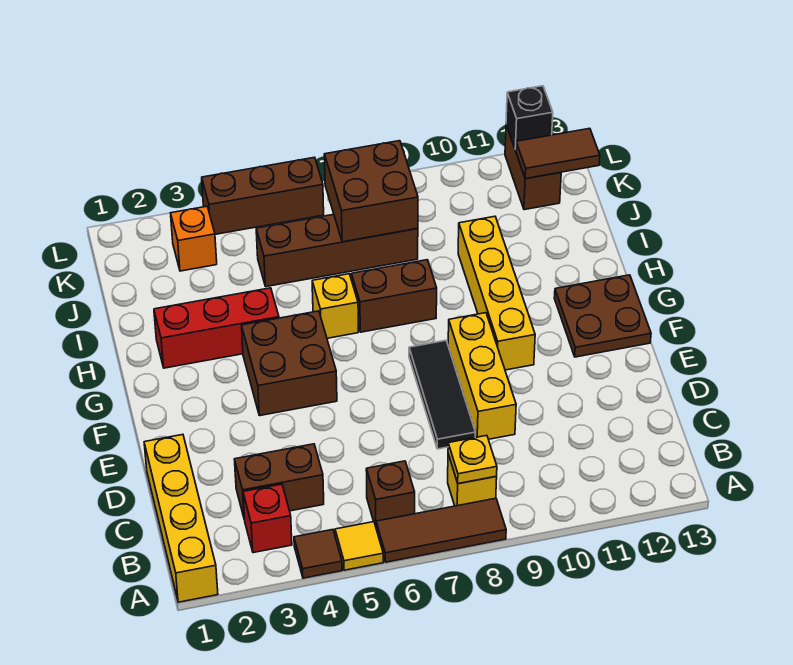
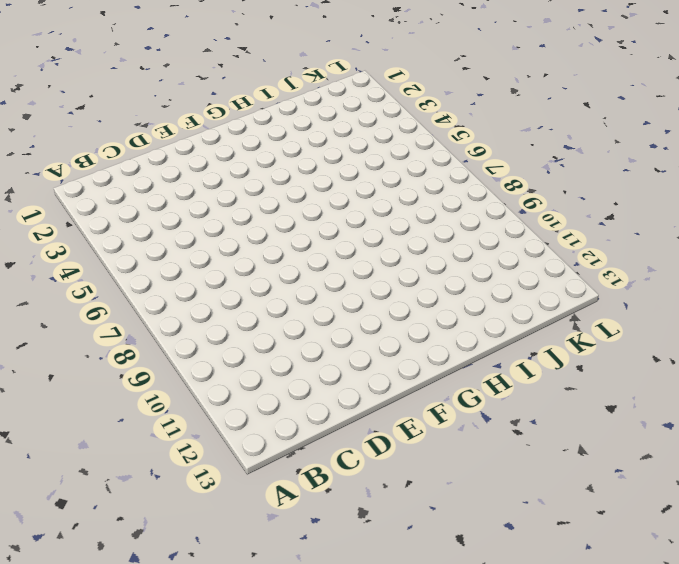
none -> yellow 1x4 brick [144,435,218,602]
none -> brown 1x1 tile [294,530,342,578]
none -> yellow 1x1 tile [335,522,383,570]

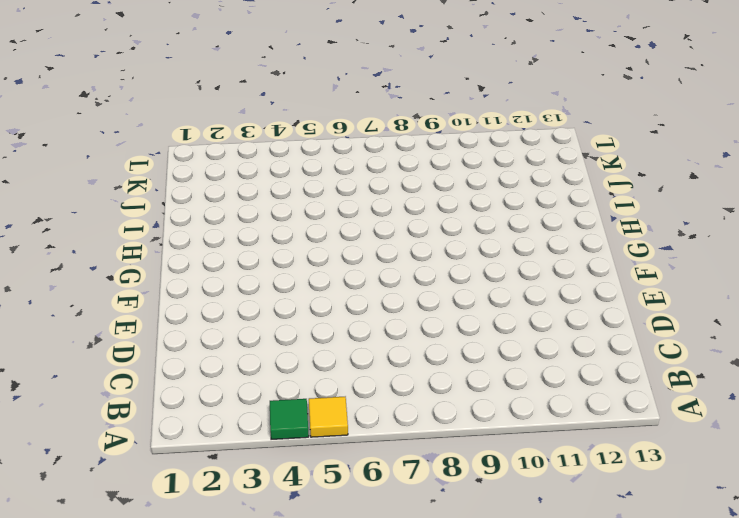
green 1x1 tile [270,399,309,439] -> brown 1x1 tile [294,530,342,578]
none -> yellow 1x4 brick [144,435,218,602]
none -> brown 1x3 tile [376,498,506,562]
none -> red 1x1 brick [243,484,292,553]

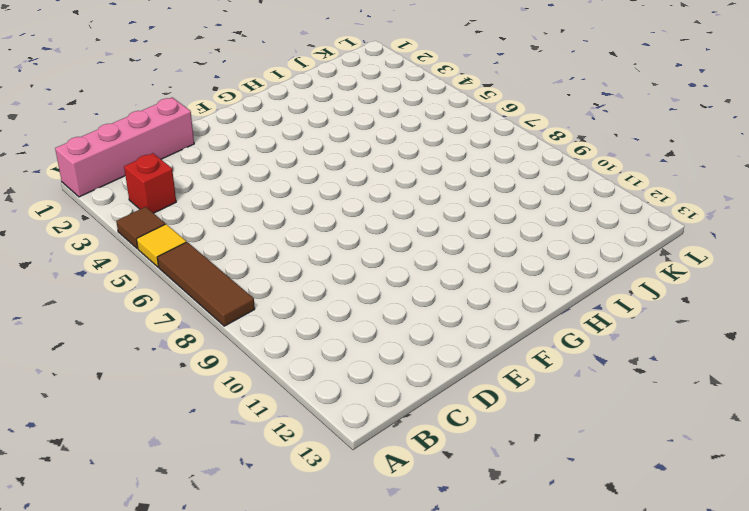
pink 1x4 brick [55,97,194,197] -> yellow 1x4 brick [144,435,218,602]
none -> brown 1x1 brick [366,461,415,526]
none -> yellow 1x1 brick [448,454,497,506]
none -> brown 1x2 brick [234,444,324,517]

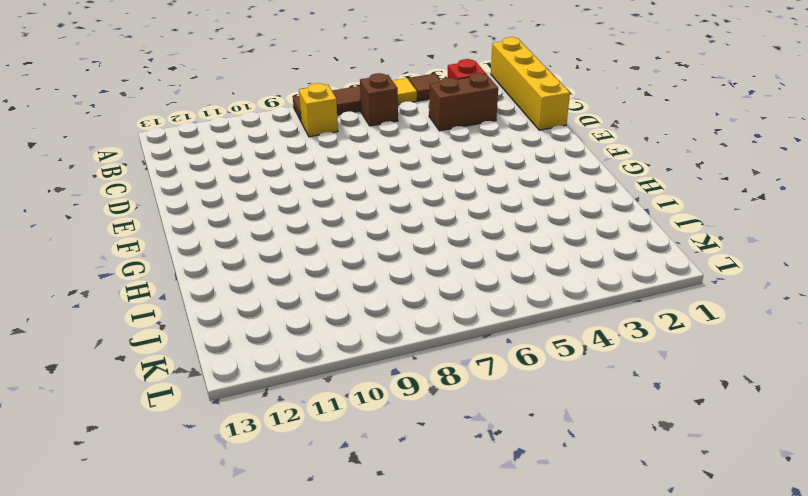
none -> black 1x3 tile [409,341,475,449]
none -> yellow 1x3 brick [448,313,516,439]
none -> brown 2x2 brick [242,311,337,416]

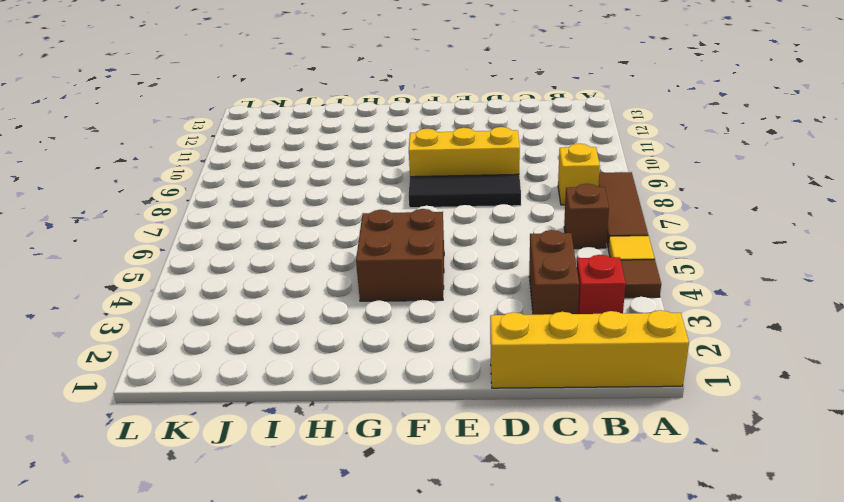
none -> yellow 1x4 brick [458,216,535,370]
none -> brown 2x2 plate [554,275,651,357]
none -> red 1x3 brick [154,288,279,368]

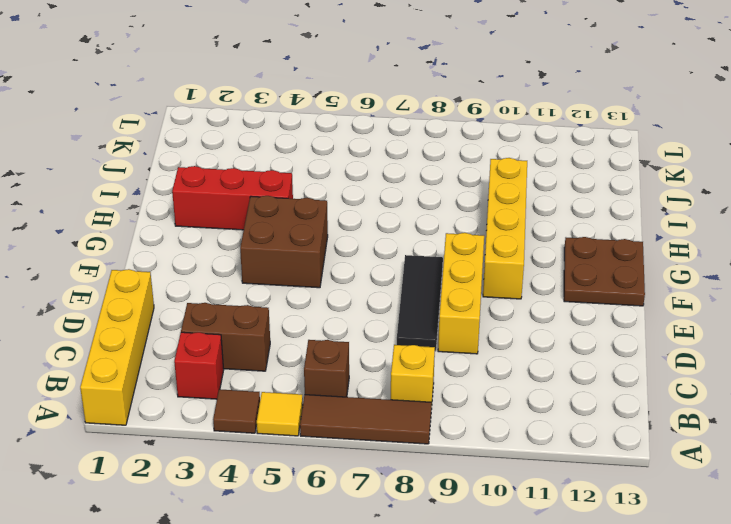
none -> yellow 1x1 brick [312,274,358,338]
none -> brown 1x2 brick [351,260,437,332]
none -> brown 1x4 brick [256,214,418,287]

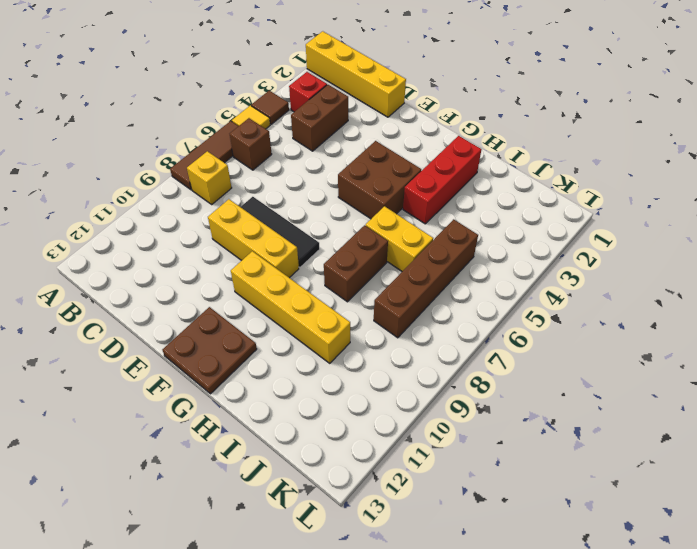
yellow 1x2 brick [365,206,433,271] -> yellow 1x1 brick [312,274,358,338]
none -> orange 1x1 brick [171,206,217,271]
none -> brown 1x2 brick [505,125,561,210]
none -> brown 1x3 brick [202,157,324,234]

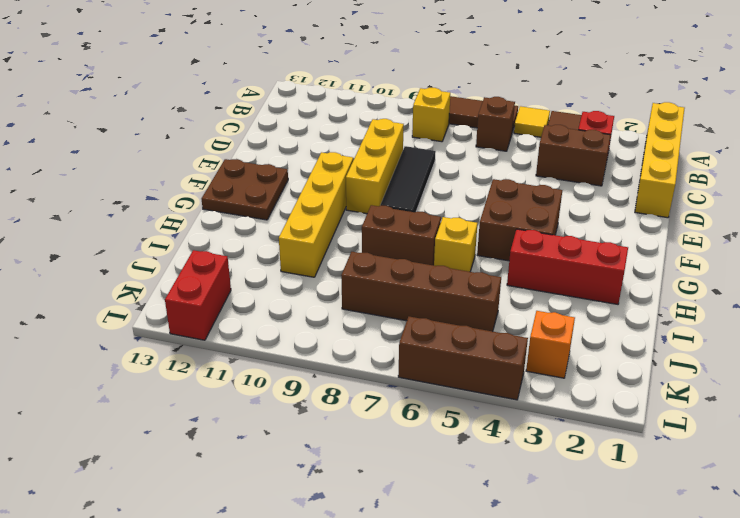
red 1x2 brick [165,250,231,340] -> brown 1x2 brick [505,125,561,210]
none -> yellow 1x1 plate [448,435,497,484]
none -> brown 2x2 brick [324,141,418,242]
none -> brown 1x2 tile [516,128,600,179]

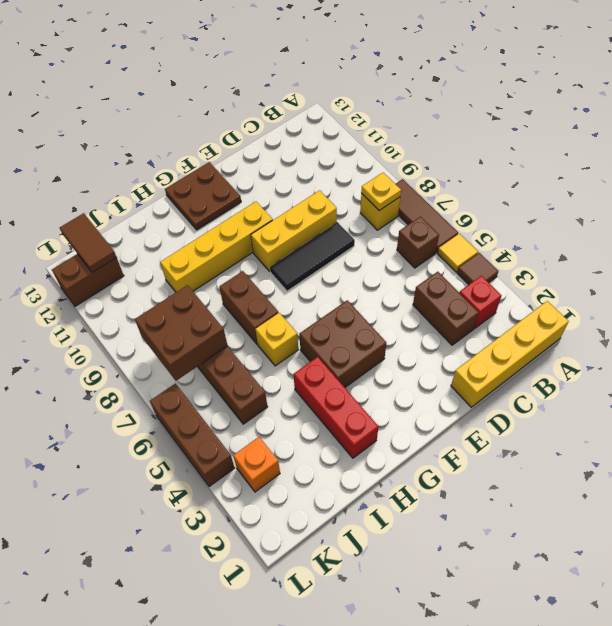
none -> black 1x1 brick [506,86,553,150]

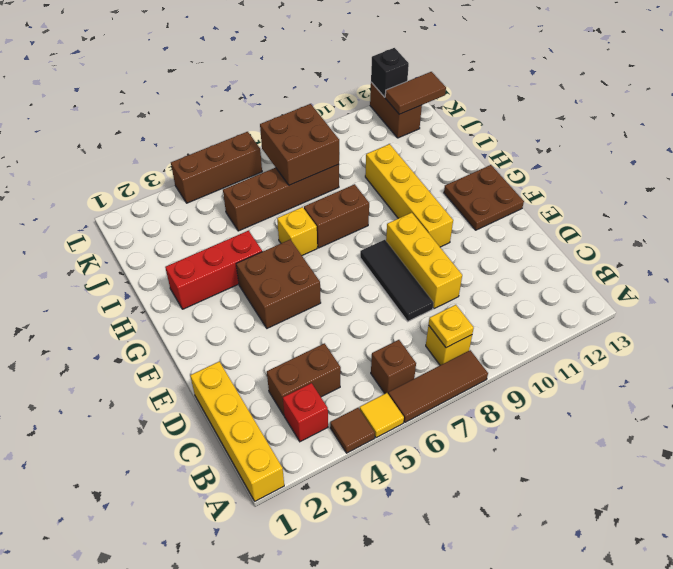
none -> orange 1x1 brick [171,206,217,271]

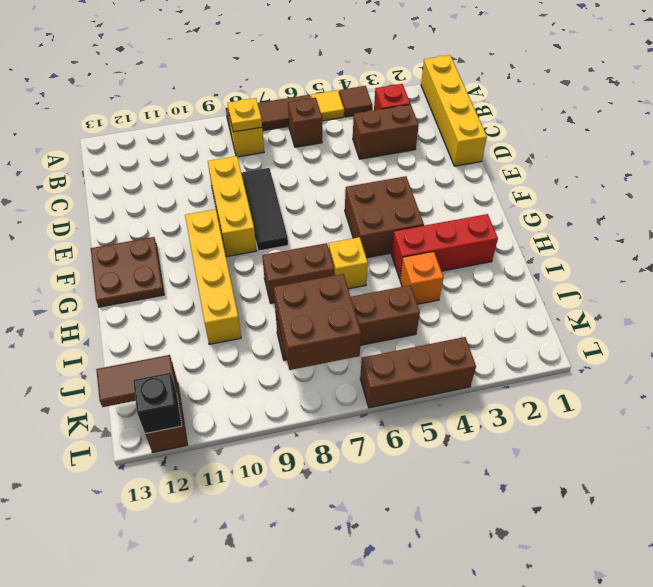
orange 1x1 brick [400,252,443,304] -> orange 1x1 brick moved to [171,206,217,271]

